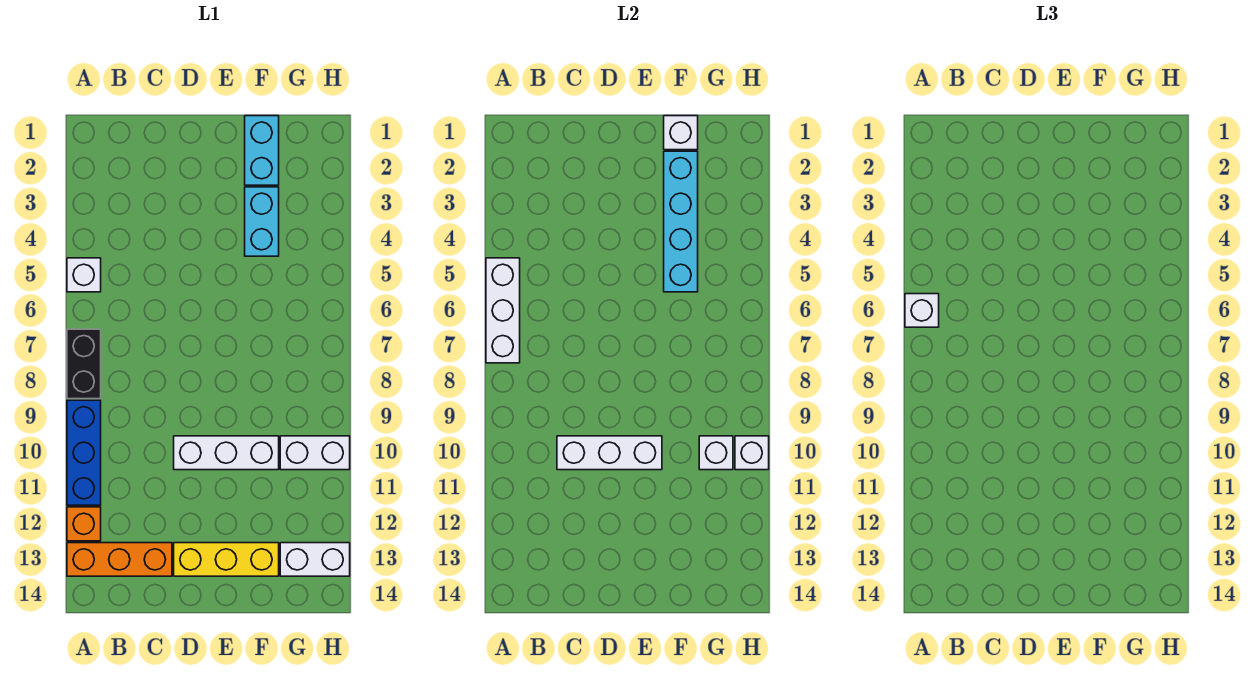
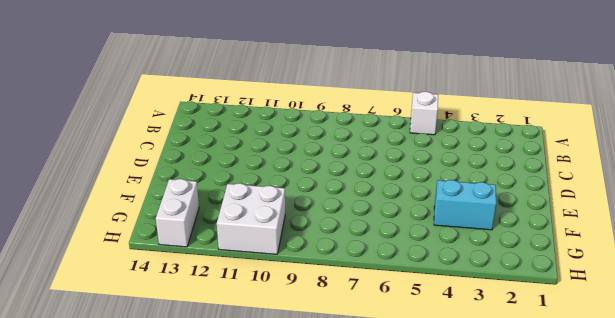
white 2x2 brick [217,183,285,254] -> white 1x2 brick [280,436,350,470]
none -> black 1x2 brick [67,329,101,399]
none -> blue 1x3 brick [67,400,101,505]
none -> orange 1x1 brick [67,507,101,541]

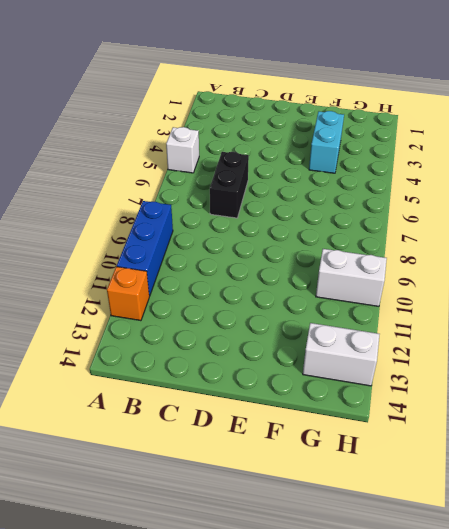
black 1x2 brick [210,152,249,218] -> black 1x2 brick moved to [67,329,101,399]
none -> orange 1x3 brick [67,543,172,576]
none -> white 1x3 brick [174,436,279,470]
none -> yellow 1x3 brick [174,543,279,576]

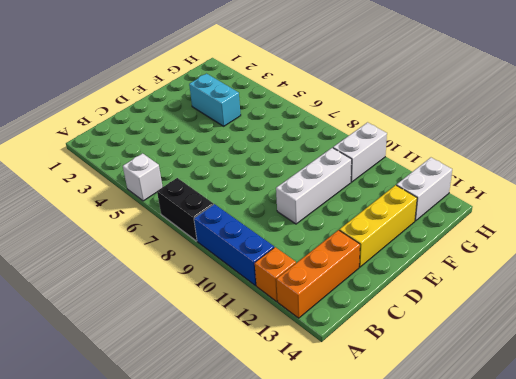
none -> cyan 1x2 brick [245,116,279,185]
none -> white 1x3 brick [486,258,520,363]
none -> white 1x3 brick [557,436,662,470]

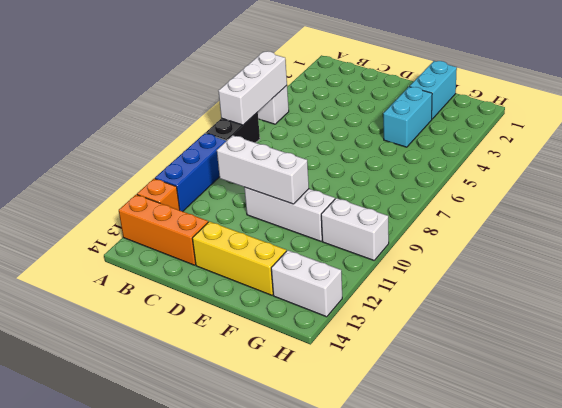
none -> white 1x1 brick [664,116,698,150]
none -> cyan 1x4 brick [664,151,698,292]
none -> white 1x1 brick [699,436,733,470]

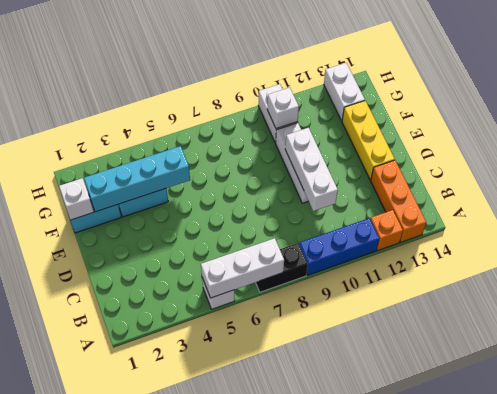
none -> white 1x1 brick [735,436,769,470]
none -> white 1x1 brick [905,294,939,327]

